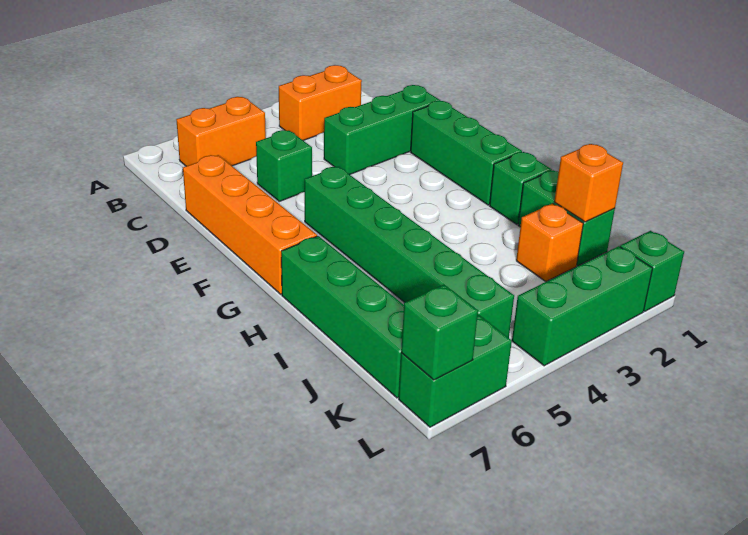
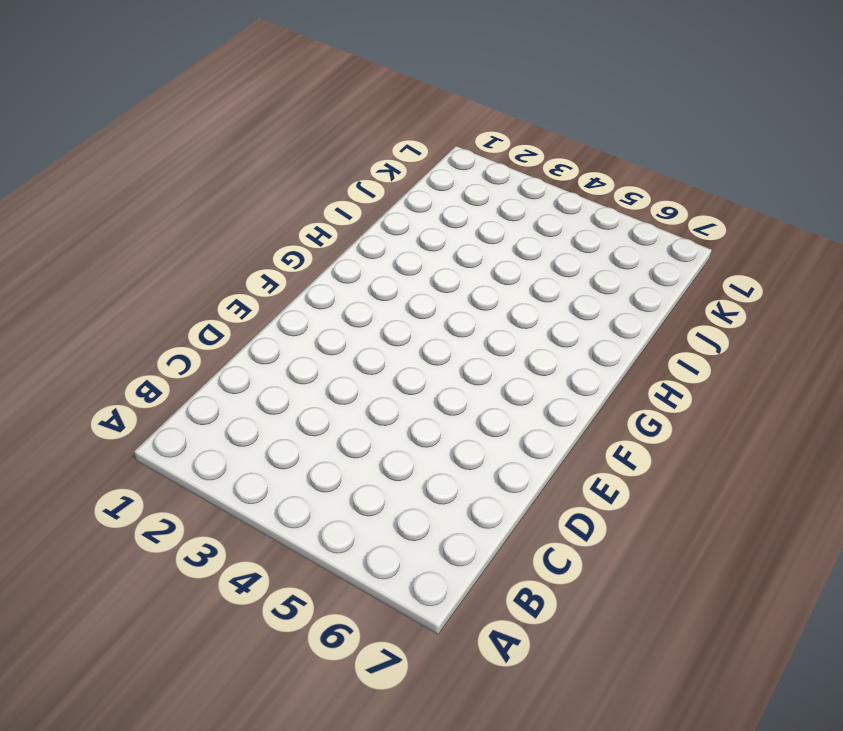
none -> orange 1x2 brick [279,65,362,141]
none -> orange 1x2 brick [176,97,266,166]
none -> green 1x3 brick [324,85,440,175]

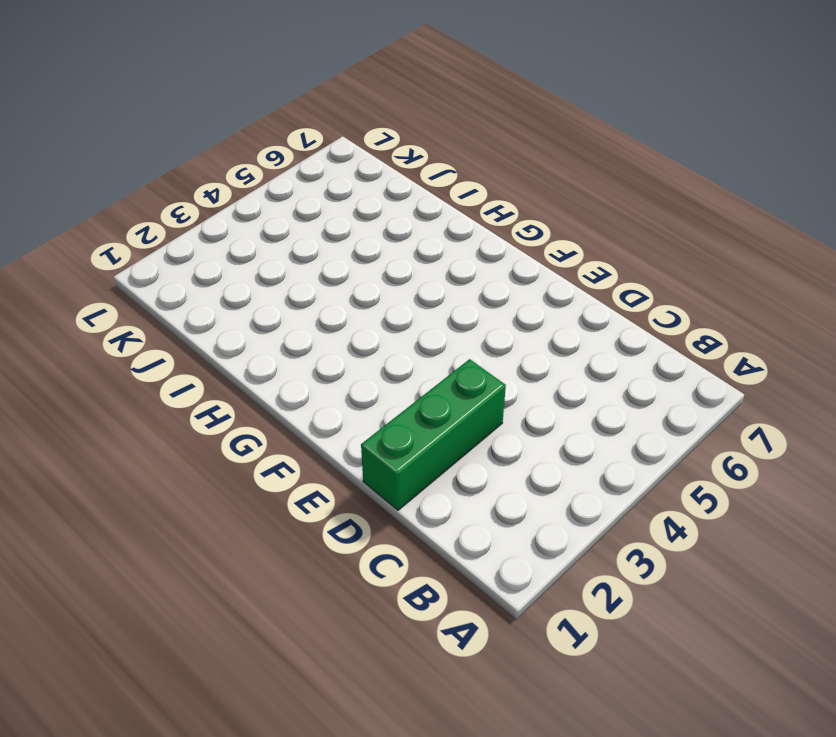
none -> orange 1x2 brick [279,65,362,141]
none -> orange 1x2 brick [176,97,266,166]
none -> green 1x1 brick [256,130,312,201]

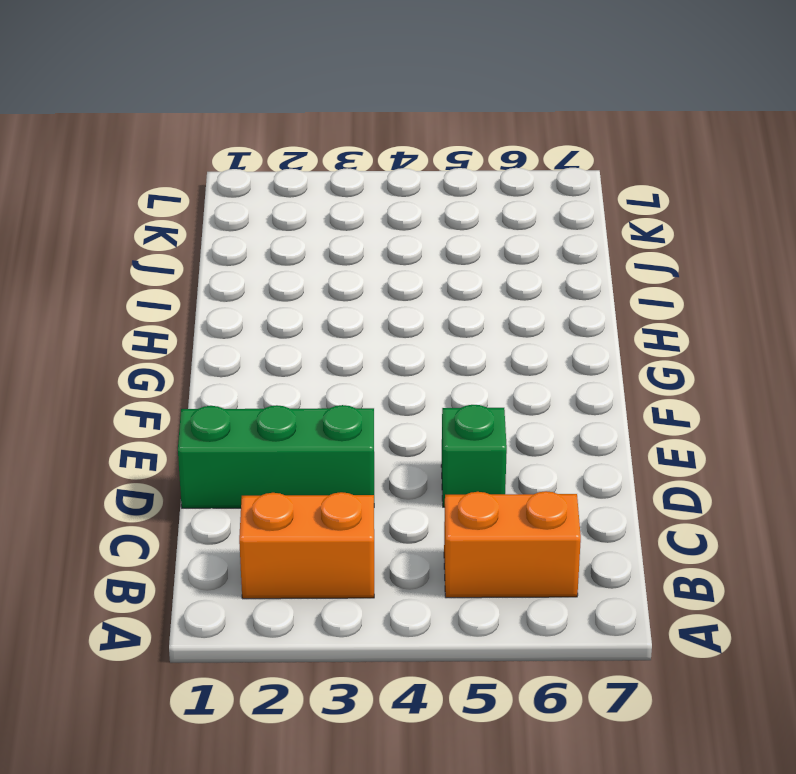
none -> orange 1x4 brick [183,155,317,294]
none -> green 1x3 brick [411,101,522,205]
none -> green 1x6 brick [305,166,514,338]

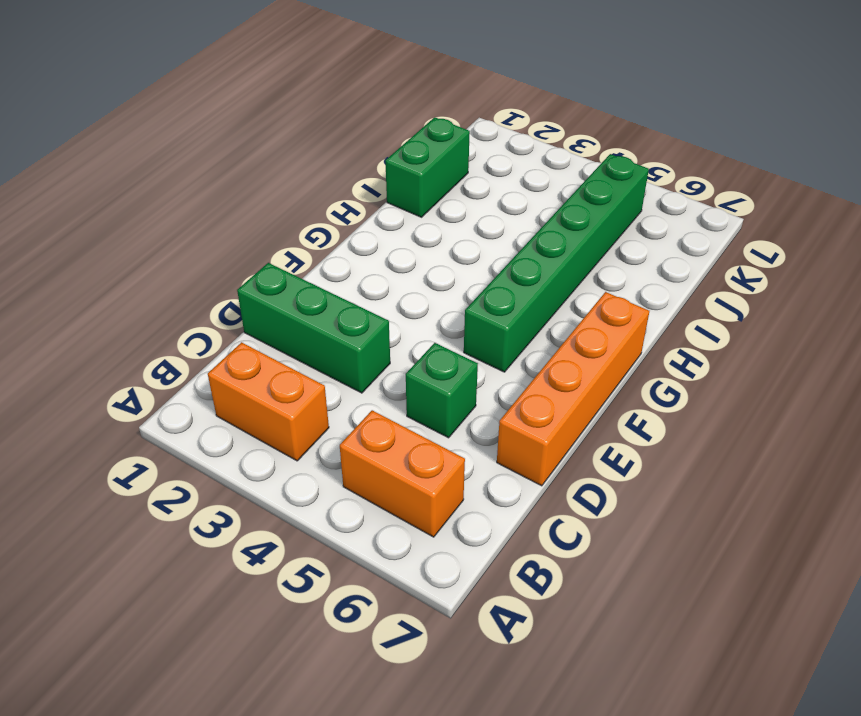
none -> green 1x3 brick [411,101,522,205]
none -> green 1x1 brick [490,152,552,224]
none -> green 1x4 brick [281,236,404,398]

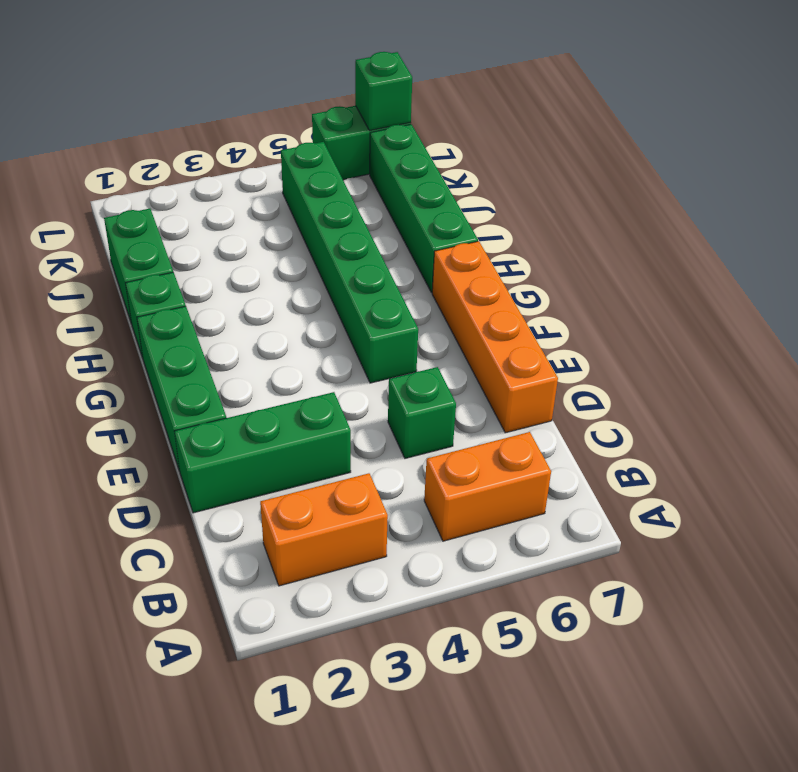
none -> orange 1x1 brick [516,204,583,282]
none -> green 1x1 brick [620,231,684,311]
none -> green 1x3 brick [512,246,653,366]

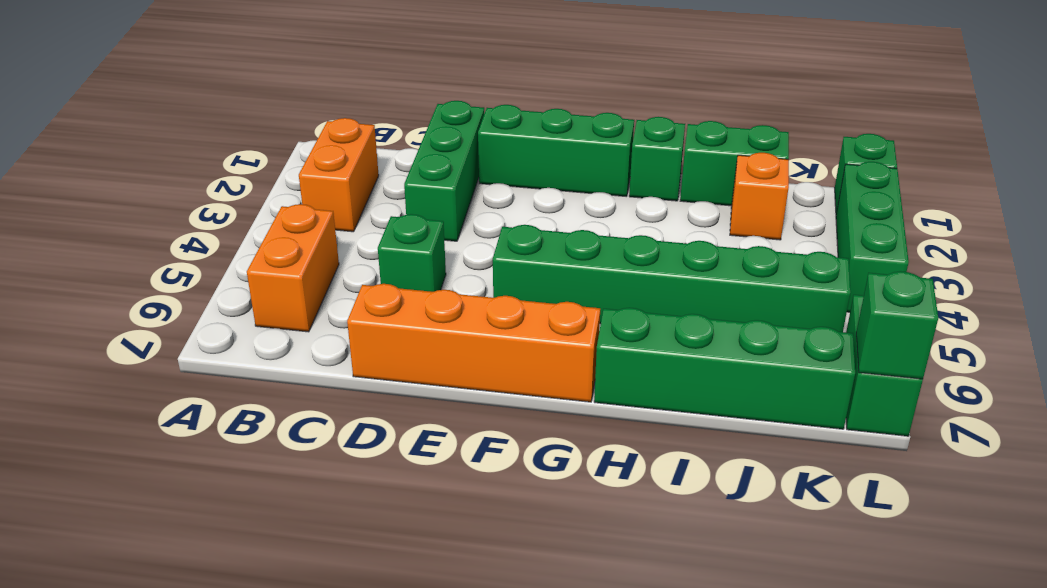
none -> orange 1x1 brick [554,144,623,222]

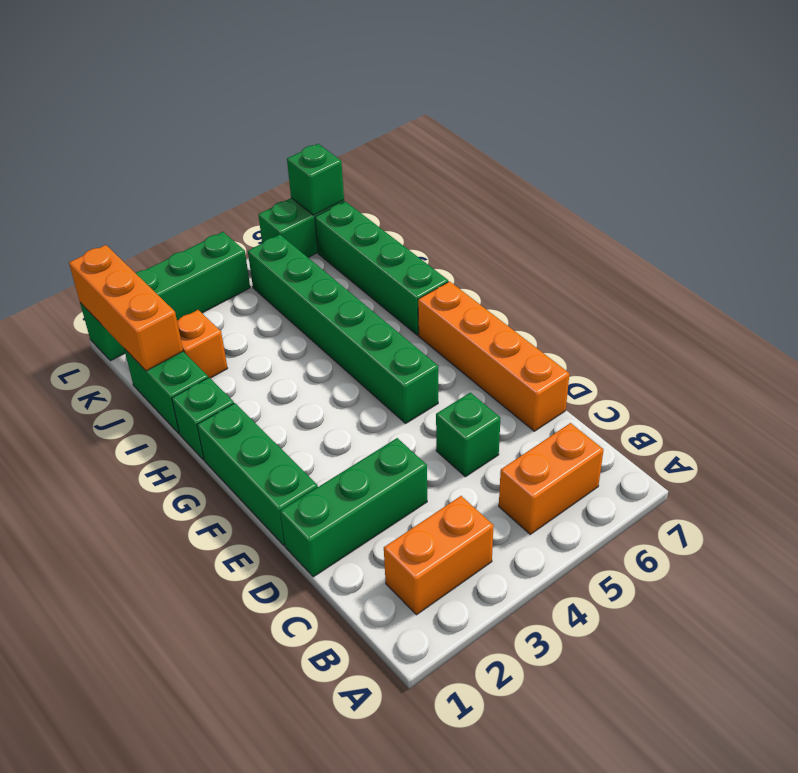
orange 1x3 brick [69,245,183,371] -> orange 1x1 brick [554,144,623,222]

